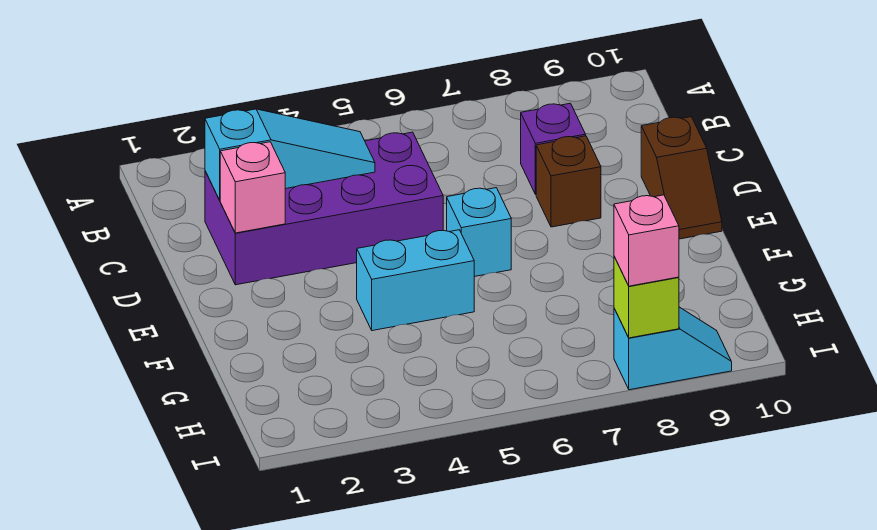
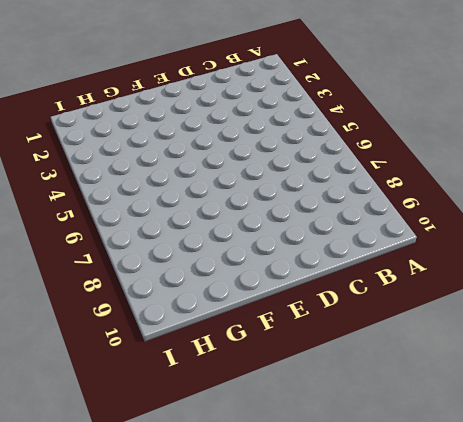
none -> purple 2x4 brick [205,132,443,285]
none -> purple 1x1 brick [521,103,586,194]

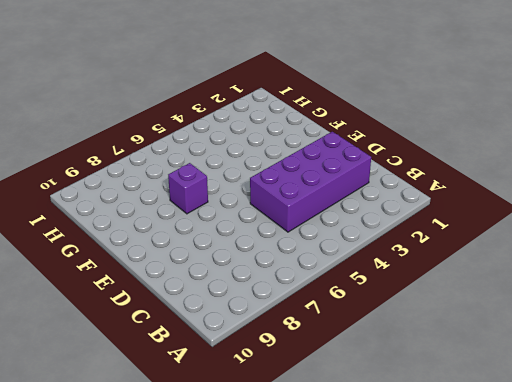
purple 1x1 brick [168,163,208,214] -> purple 1x1 brick moved to [521,103,586,194]
none -> brown 1x1 brick [536,136,601,227]
none -> brown 1x2 slope [641,117,722,239]

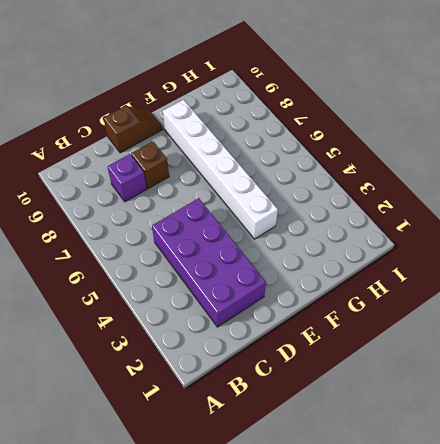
white 1x6 brick [163,100,278,239] -> cyan 1x2 brick [357,230,474,331]
none -> cyan 1x1 brick [447,188,511,277]
none -> cyan 1x2 slope [614,307,732,390]

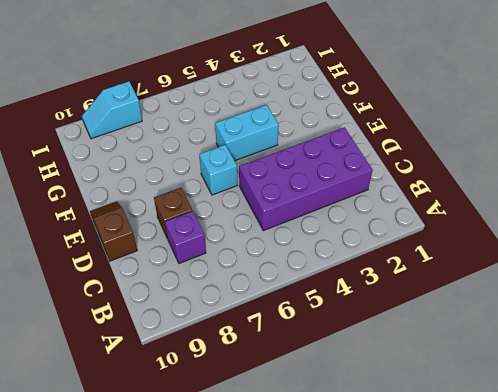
none -> cyan 1x3 slope [205,109,375,200]
none -> pink 1x1 brick [220,142,285,233]

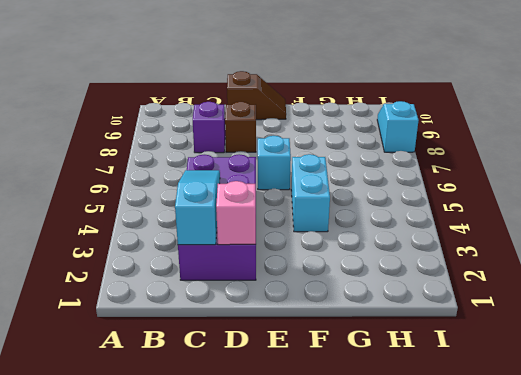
none -> lime 1x1 brick [614,257,679,338]
none -> pink 1x1 brick [614,195,679,286]

